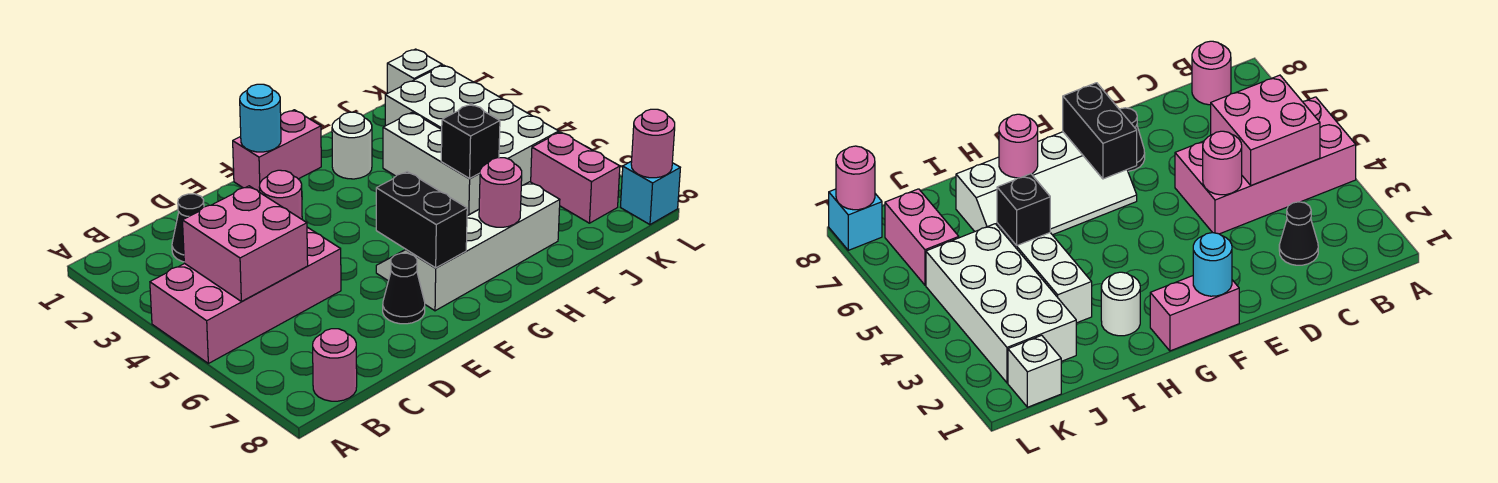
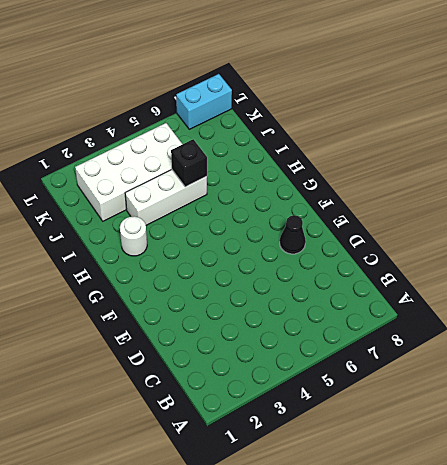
cyan 1x2 brick [176,74,232,129] -> cyan 1x1 brick [621,161,680,225]
none -> pink 2x4 brick [150,227,341,363]
none -> pink 1x1 round brick [313,329,357,401]
none -> black 1x1 cone [172,194,204,262]

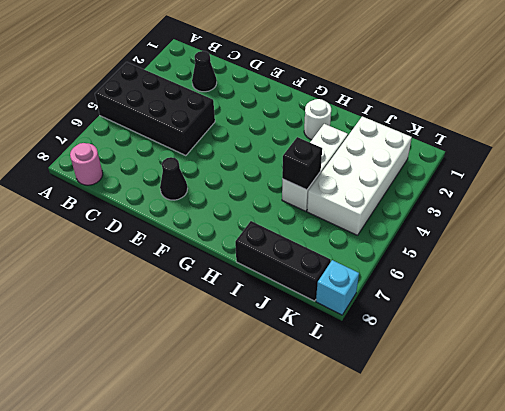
black 2x4 brick [95,62,215,156] -> pink 2x4 brick [150,227,341,363]
black 1x3 brick [235,221,331,301] -> none
none -> pink 1x2 brick [233,110,321,192]
none -> white 2x4 slope [376,182,560,311]
none -> white 1x1 brick [387,49,442,93]

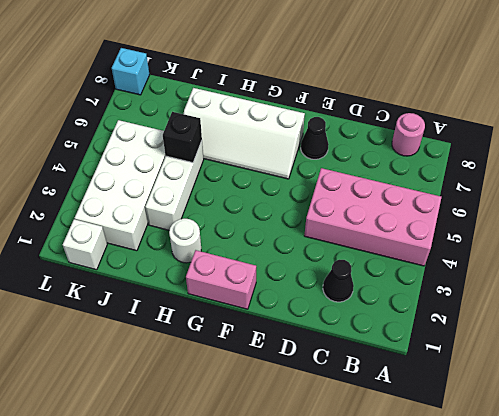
none -> pink 1x2 brick [531,132,620,223]
none -> pink 2x2 brick [182,186,308,301]
none -> pink 1x1 round brick [259,170,302,219]

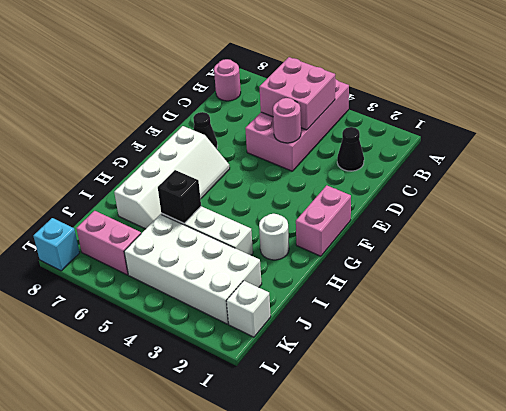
none -> cyan 1x1 round brick [240,84,281,152]
none -> black 1x2 brick [376,172,467,268]
none -> pink 1x1 round brick [479,158,522,227]

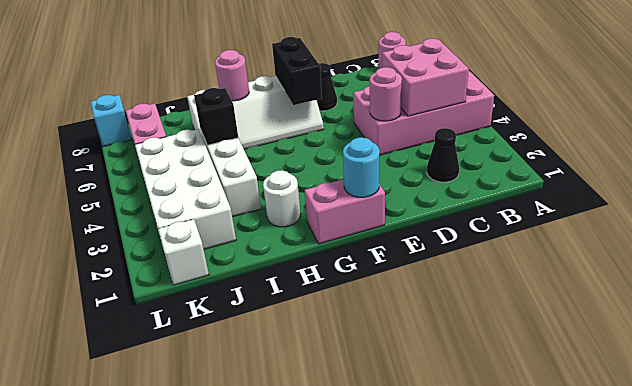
none -> pink 1x1 round brick [631,109,675,178]

